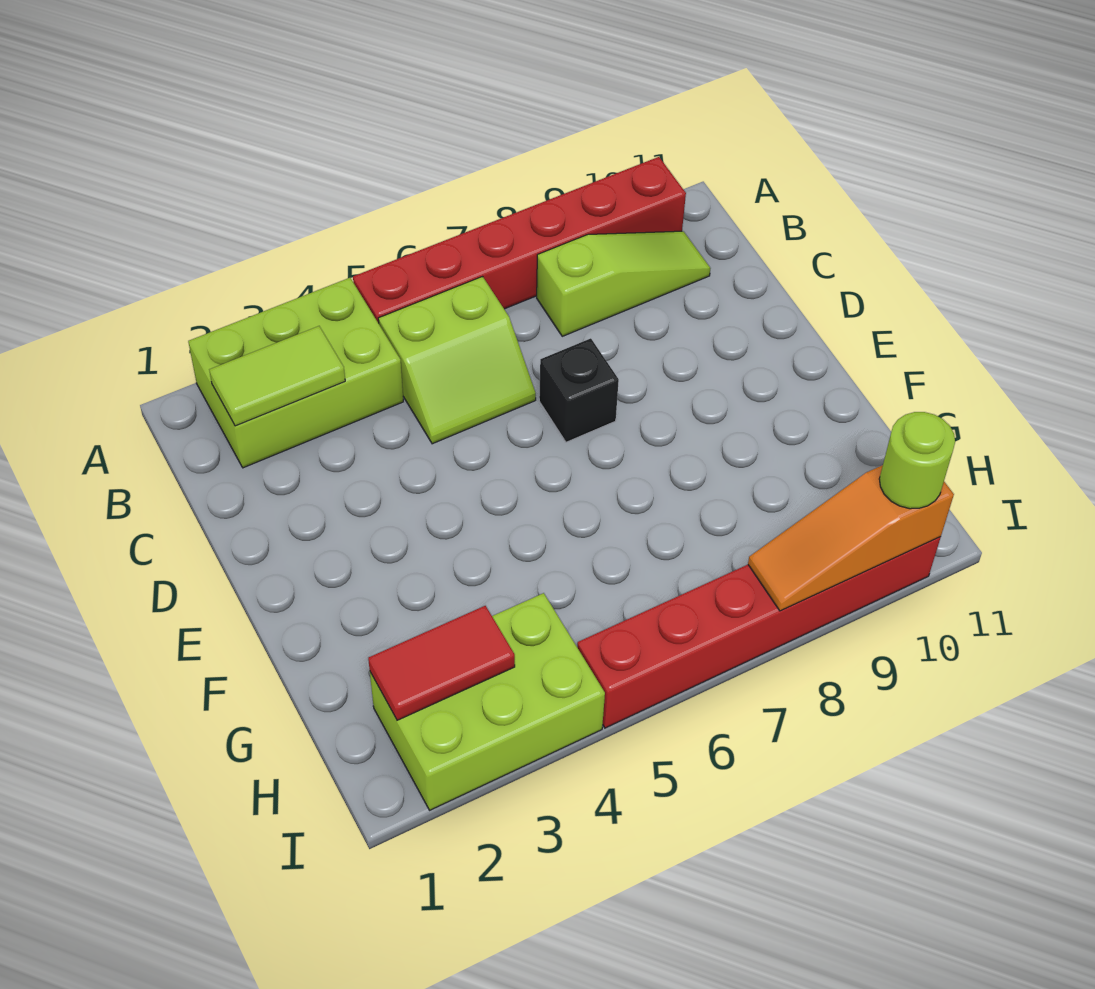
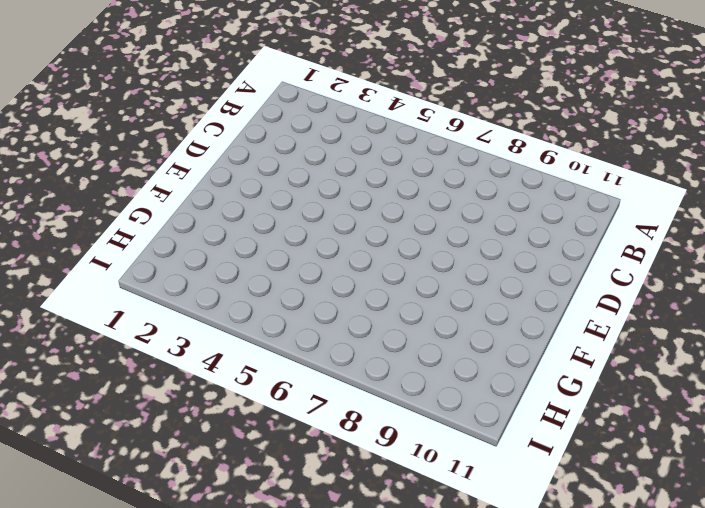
none -> lime 2x3 brick [188,278,403,468]
none -> red 1x6 brick [353,157,686,323]

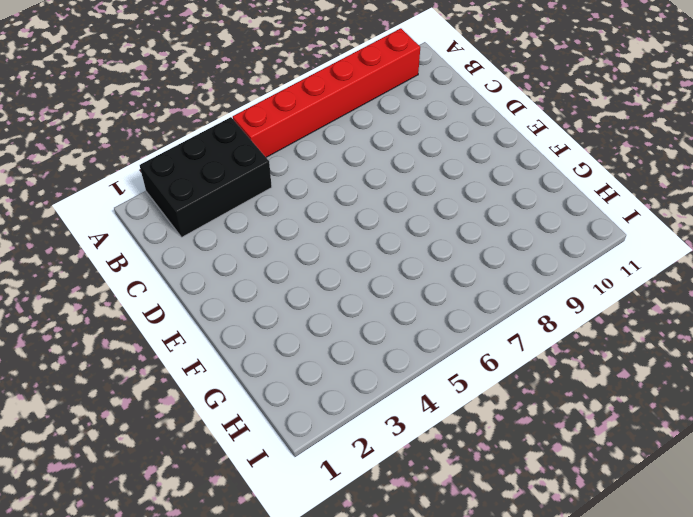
black 2x3 brick [140,117,272,237] -> lime 2x3 brick [188,278,403,468]
none -> lime 2x2 slope [378,277,536,444]
none -> lime 1x3 slope [537,231,711,336]

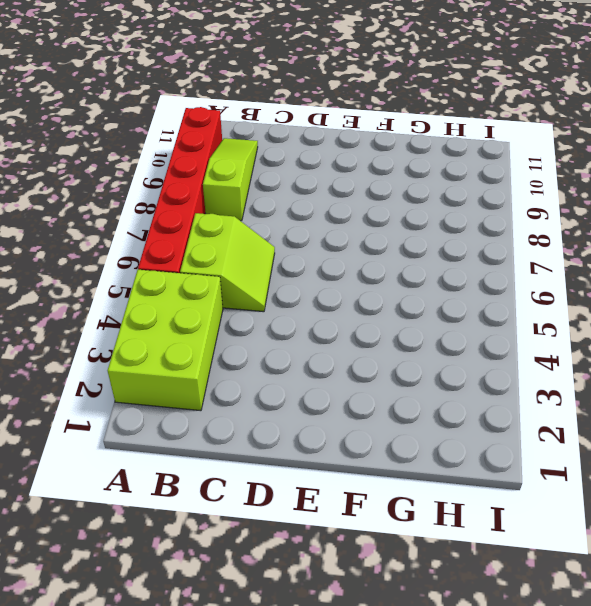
none -> black 1x1 brick [539,338,619,442]
none -> lime 2x3 brick [370,593,605,810]

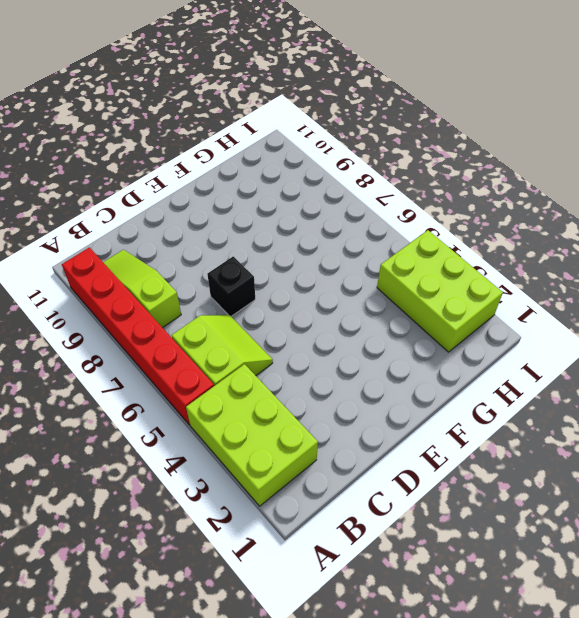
none -> red 1x6 brick [577,537,941,728]
none -> lime 1x2 tile [209,326,345,426]

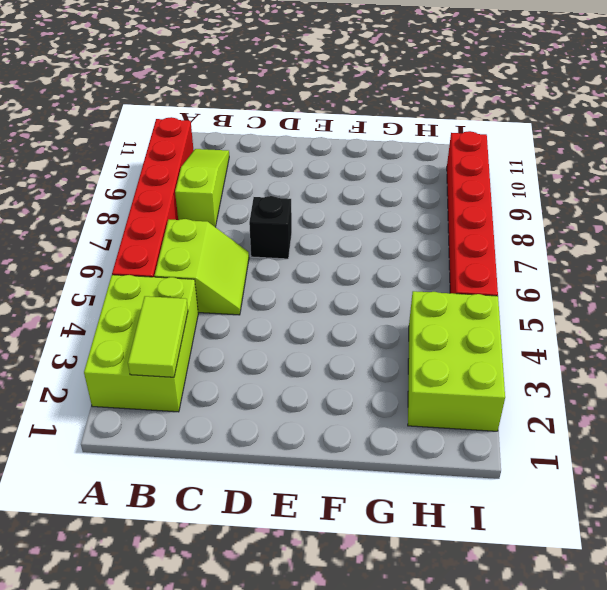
none -> red 1x2 tile [368,606,515,720]
none -> orange 1x3 slope [748,465,954,611]

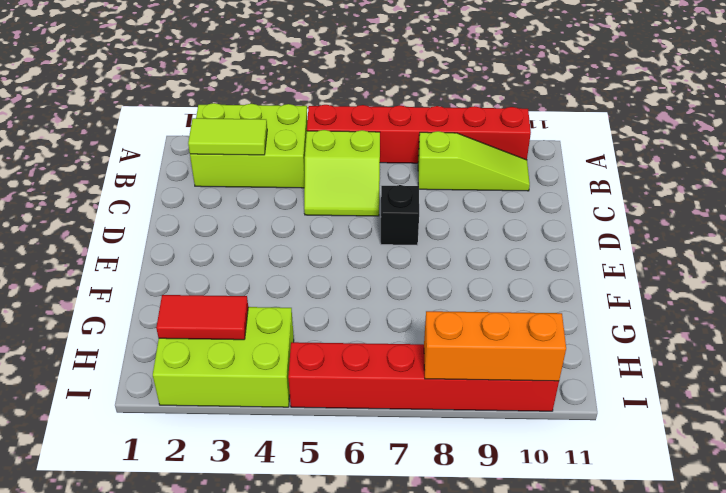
orange 1x3 brick [424,311,566,381] -> orange 1x3 slope [748,465,954,611]
none -> lime 1x1 round brick [879,412,955,509]

